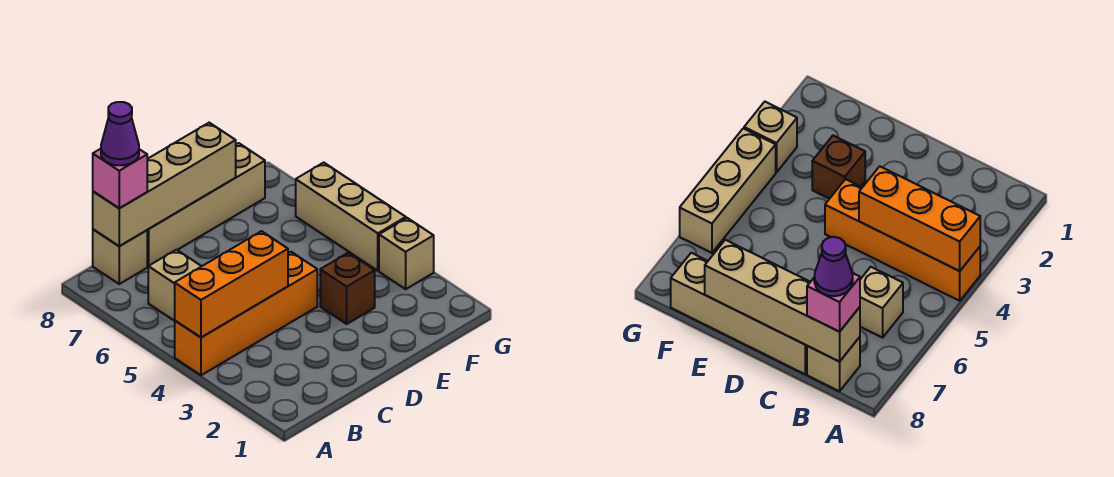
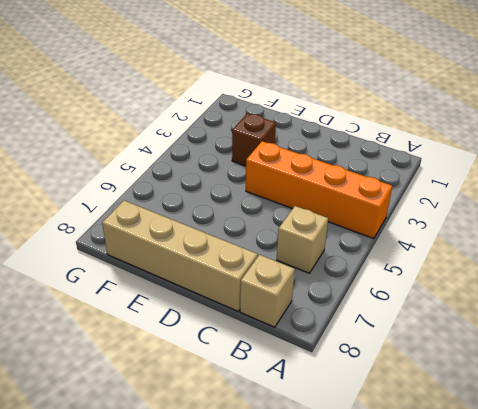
none -> tan 1x1 brick [379,218,434,289]
none -> tan 1x3 brick [296,163,406,271]

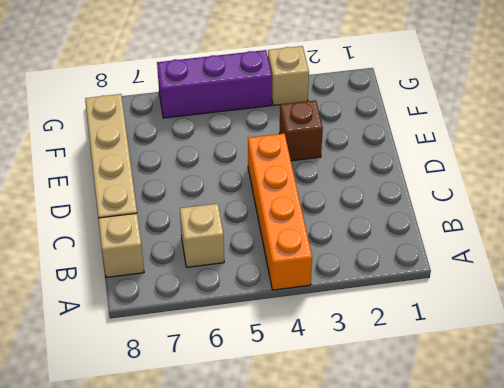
purple 1x3 brick [157,50,272,118] -> tan 1x3 brick [296,163,406,271]
none -> orange 1x3 brick [175,231,288,337]
none -> tan 1x4 brick [93,123,236,246]

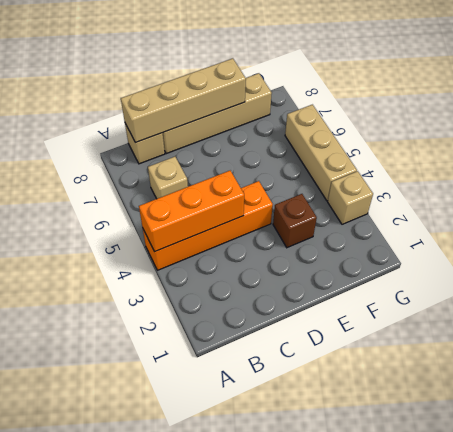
none -> pink 1x1 brick [93,149,147,208]
none -> purple 1x1 cone [101,102,139,165]

